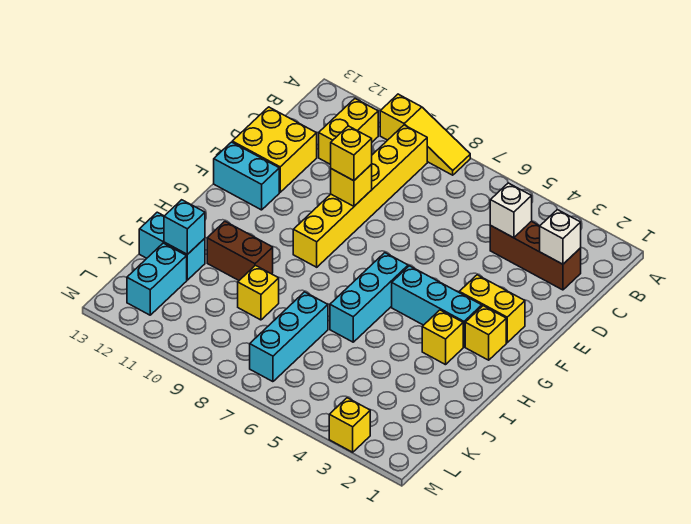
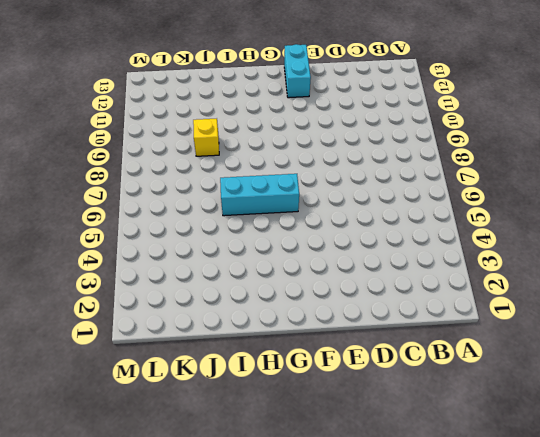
none -> yellow 1x3 slope [380,94,470,175]
none -> yellow 1x6 brick [293,125,427,267]
none -> yellow 1x2 brick [319,99,378,165]

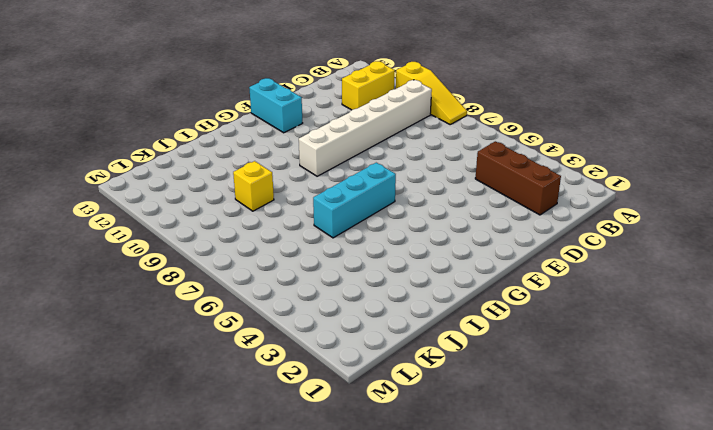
white 1x6 brick [299,80,432,176] -> yellow 1x6 brick [293,125,427,267]
none -> yellow 2x2 brick [232,107,317,192]
none -> yellow 1x2 brick [459,275,525,343]
none -> yellow 1x1 brick [465,306,506,360]

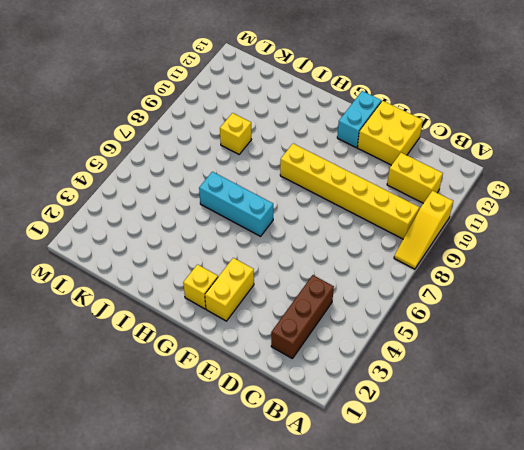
none -> cyan 1x3 brick [392,266,482,347]
none -> yellow 1x1 brick [422,310,463,365]
none -> brown 1x2 brick [207,222,273,280]

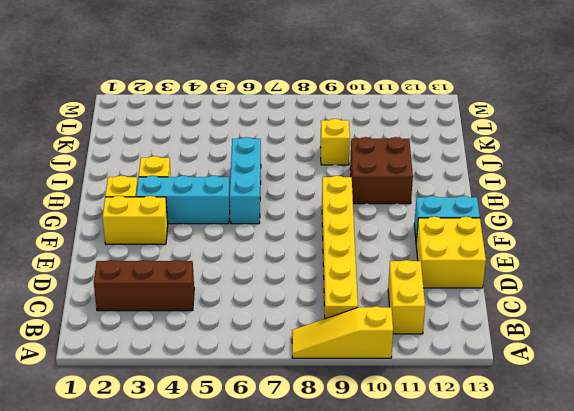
brown 2x2 brick [350,137,413,204] -> brown 1x2 brick [207,222,273,280]
none -> cyan 1x3 brick [250,292,328,382]
none -> cyan 1x2 brick [139,212,205,280]
none -> cyan 1x2 brick [127,243,187,315]

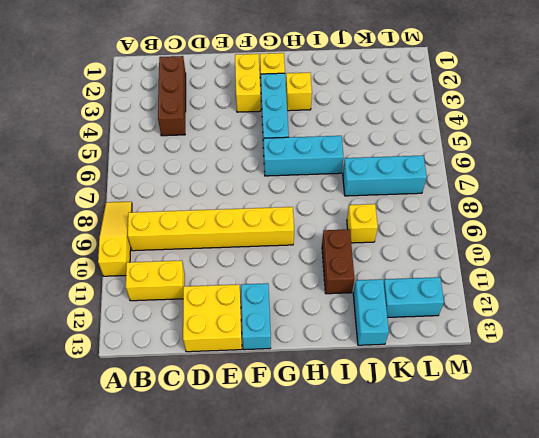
none -> yellow 1x1 brick [329,398,370,452]
none -> white 1x1 brick [540,210,581,264]
none -> white 1x1 brick [490,183,532,238]

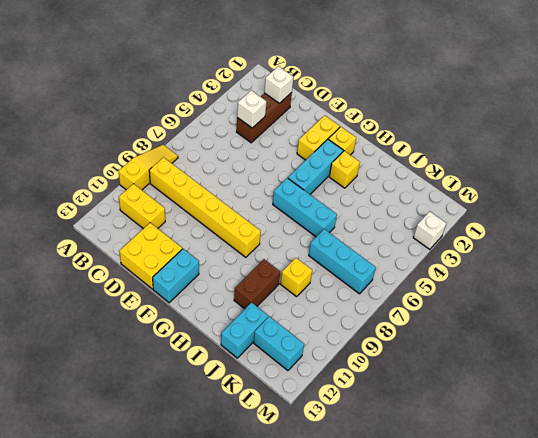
white 1x1 brick [413,211,447,250] -> yellow 1x1 brick [329,398,370,452]
none -> yellow 1x1 brick [331,165,372,206]
none -> cyan 1x1 brick [164,200,205,254]
none -> yellow 1x1 brick [331,126,372,181]

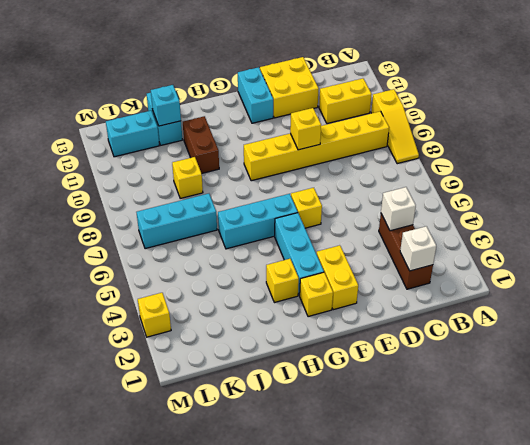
yellow 1x1 brick [291,188,322,228] -> yellow 1x1 brick moved to [331,126,372,181]

